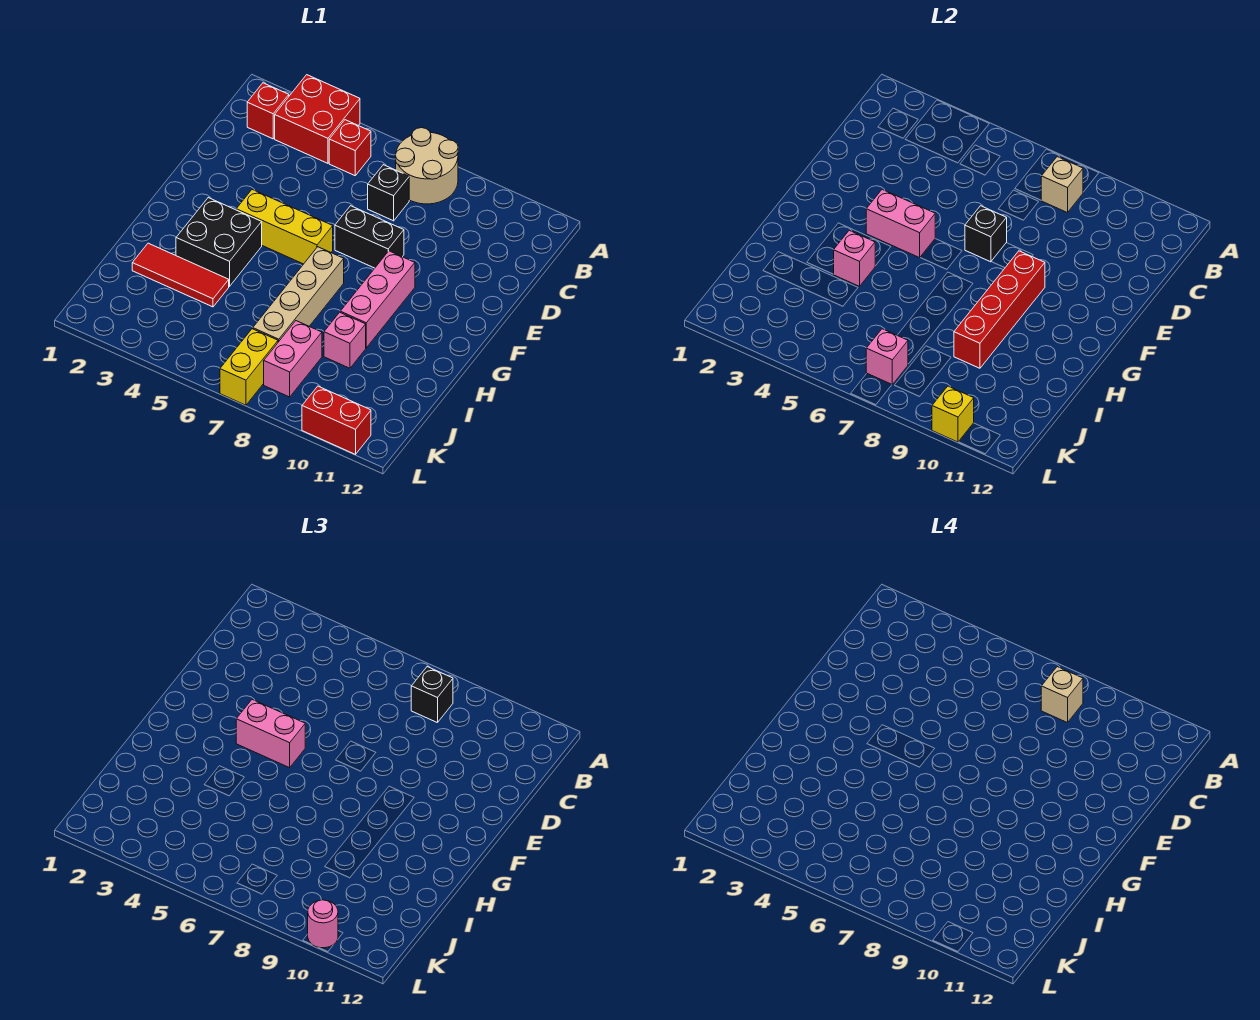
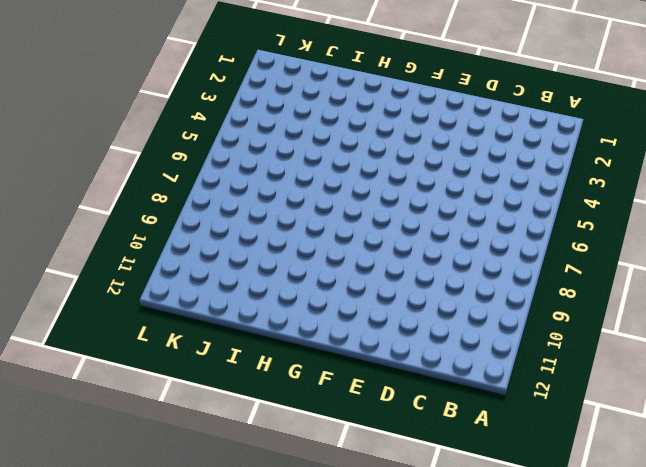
none -> red 2x2 brick [275,75,360,163]
none -> tan 2x2 round brick [395,128,458,204]
none -> red 1x1 brick [247,83,289,139]

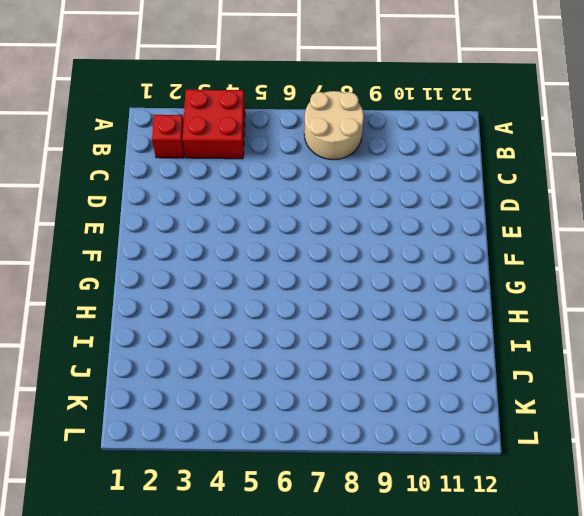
none -> red 1x1 brick [329,120,371,176]
none -> black 1x1 brick [368,165,409,221]
none -> black 1x2 brick [335,206,404,268]

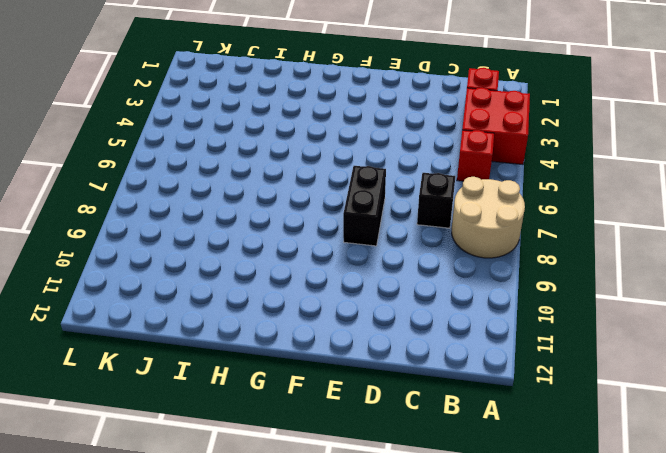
none -> yellow 1x3 brick [236,190,333,264]
none -> pink 1x3 brick [340,251,415,348]
none -> black 2x2 brick [176,198,262,286]

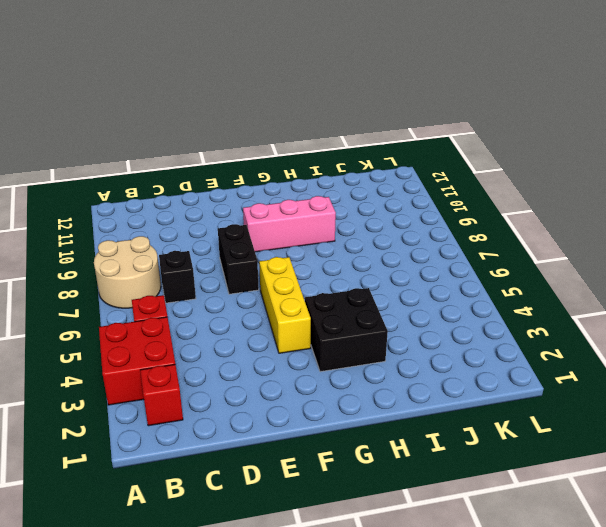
none -> tan 1x4 brick [253,247,344,342]
none -> red 1x3 tile [132,243,229,307]
none -> pink 1x1 brick [324,312,366,368]

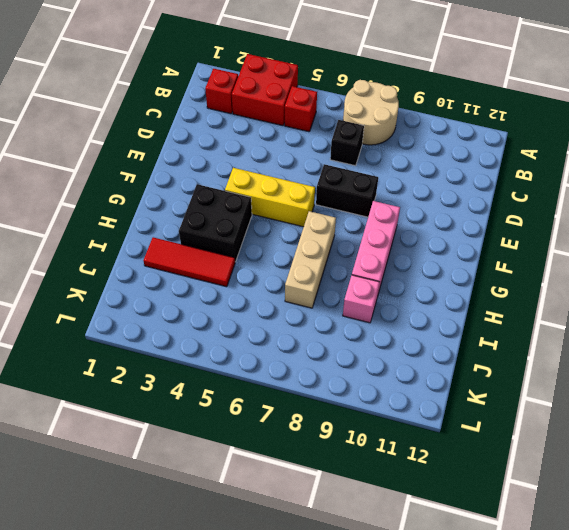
tan 1x3 brick [285,211,336,308] -> tan 1x4 brick [253,247,344,342]
none -> pink 1x2 brick [264,321,322,397]
none -> yellow 1x2 brick [220,329,278,405]
none -> red 1x2 brick [302,386,371,454]

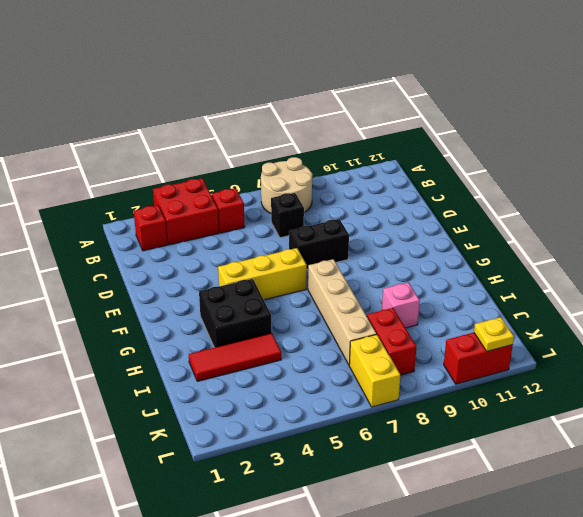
red 1x2 brick [367,308,416,375] -> pink 1x2 brick [264,321,322,397]
yellow 1x1 plate [474,317,514,351] -> none
none -> pink 1x3 brick [340,251,415,348]
none -> tan 1x1 brick [1041,157,1083,213]
none -> black 1x1 brick [965,206,1007,262]

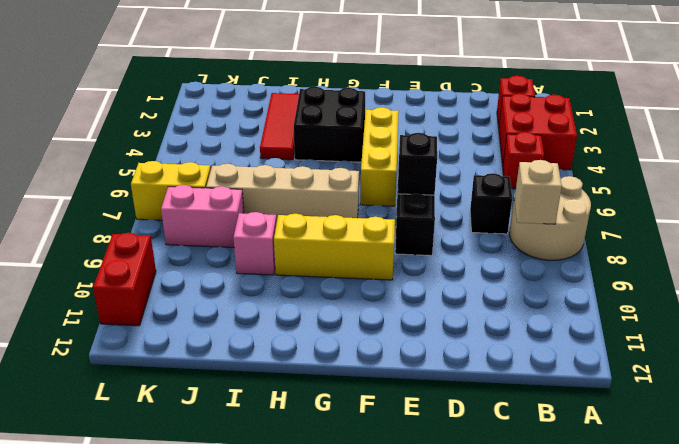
yellow 1x3 brick [274,214,395,280] -> pink 1x3 brick [340,251,415,348]
none -> pink 1x2 brick [866,190,935,258]
none -> red 1x4 brick [954,251,1045,368]
none -> pink 1x1 brick [834,230,875,286]

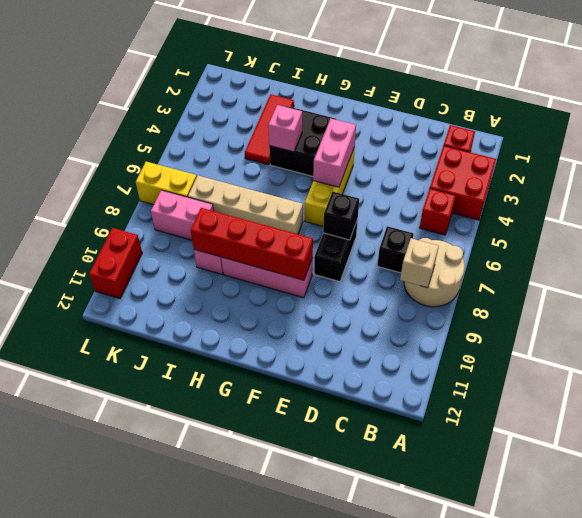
none -> pink 1x1 brick [866,329,908,385]
none -> yellow 1x1 brick [932,386,974,442]
none -> black 1x1 brick [411,667,453,723]

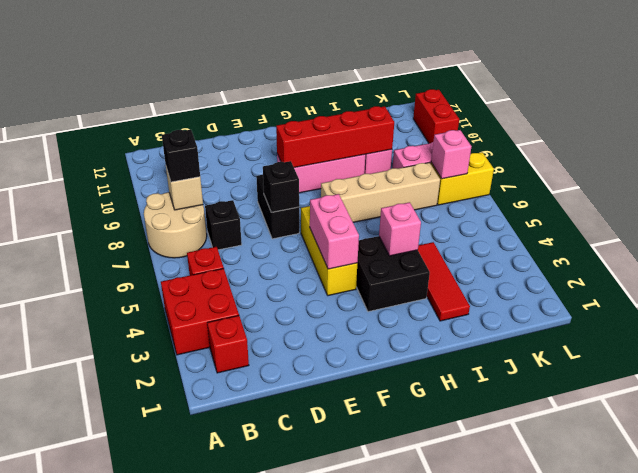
none -> yellow 1x1 brick [932,386,974,442]
none -> pink 1x2 brick [236,700,305,768]
none -> pink 1x1 round brick [308,900,338,948]

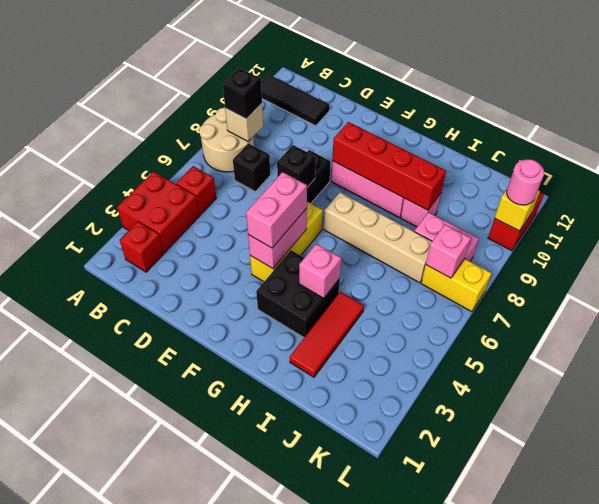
black 1x3 tile [261,75,329,126] -> none
none -> tan 1x1 brick [1041,667,1083,723]

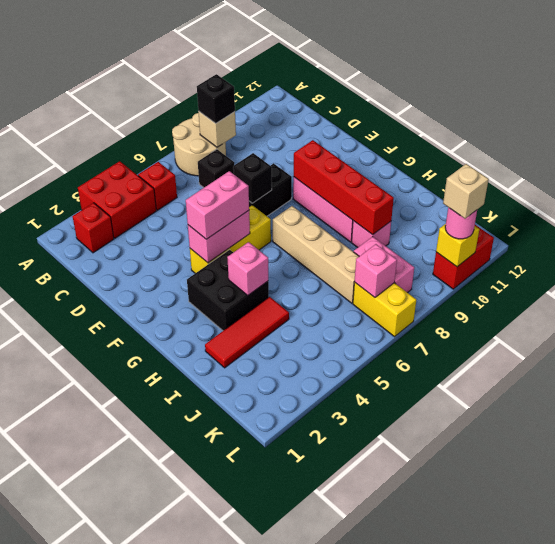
tan 1x1 brick [443,164,489,219] -> tan 1x1 brick moved to [1041,667,1083,723]

